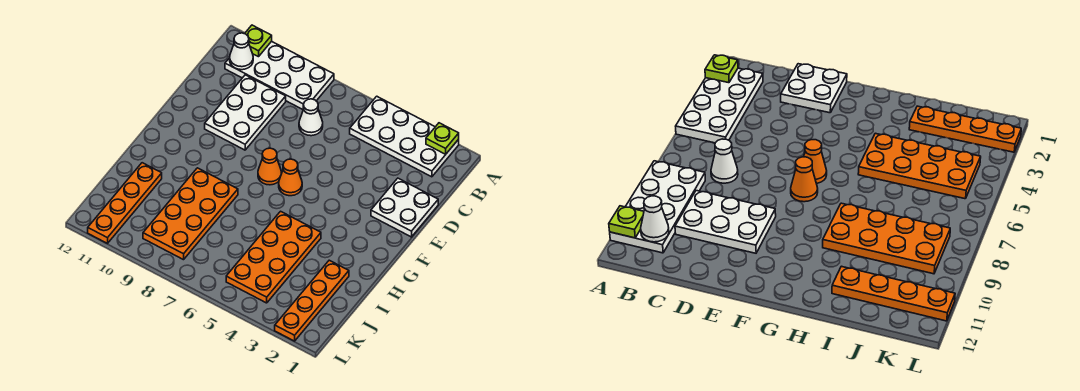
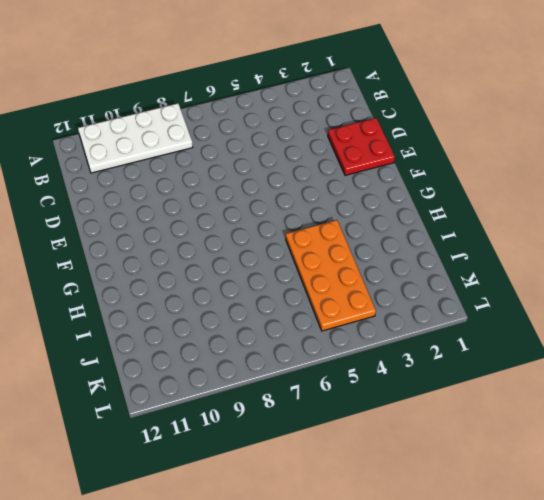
red 2x2 plate [328,118,395,175] -> white 2x2 plate [371,178,438,237]
none -> white 2x4 plate [350,96,459,177]
none -> white 1x1 cone [299,99,323,136]
none -> white 2x3 plate [205,75,286,150]

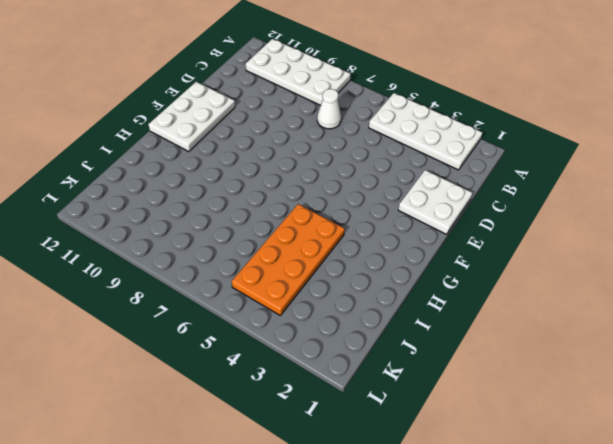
white 2x3 plate [149,82,235,152] -> white 2x3 plate moved to [205,75,286,150]
none -> orange 1x1 cone [279,159,302,196]
none -> orange 1x1 cone [258,148,282,185]
none -> orange 2x4 plate [143,168,238,260]

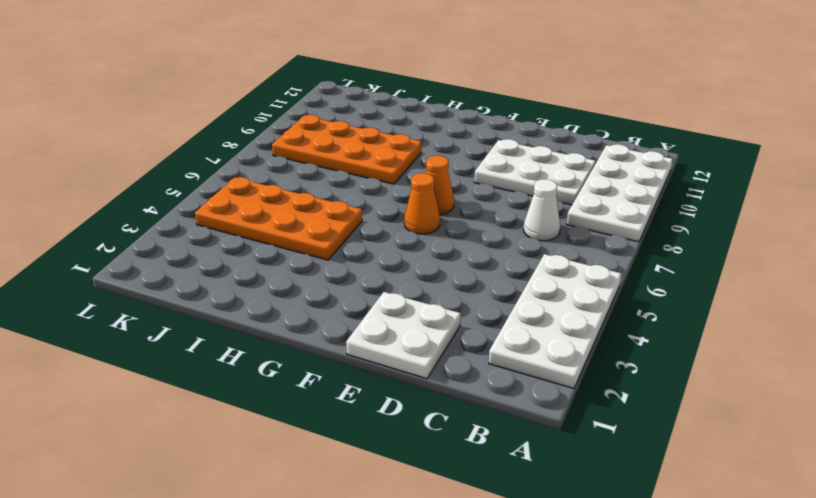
none -> orange 1x4 plate [275,260,349,341]
none -> orange 1x4 plate [88,163,162,243]
none -> lime 1x1 plate [426,123,459,154]

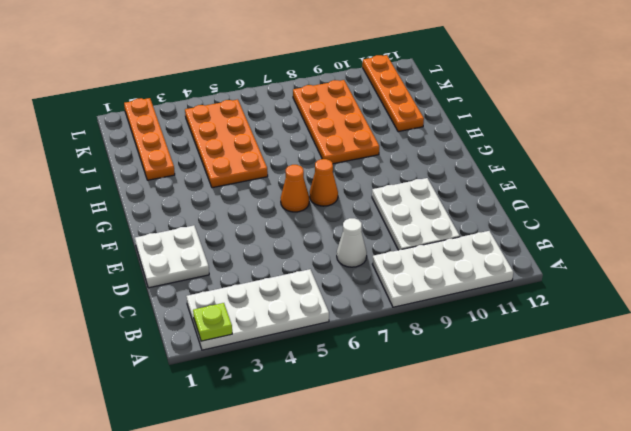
none -> lime 1x1 plate [245,25,272,57]
none -> white 1x1 cone [230,33,253,70]

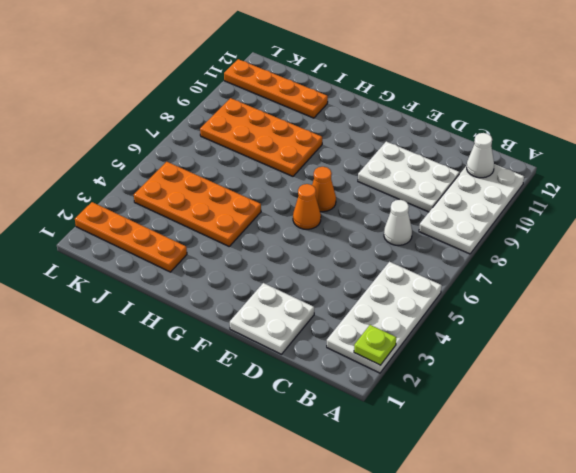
none -> lime 1x1 plate [245,25,272,57]

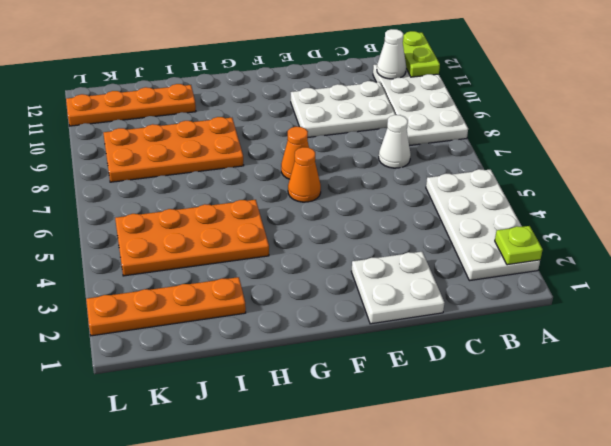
lime 1x2 plate [403,31,440,77] -> lime 1x1 plate [245,25,272,57]

